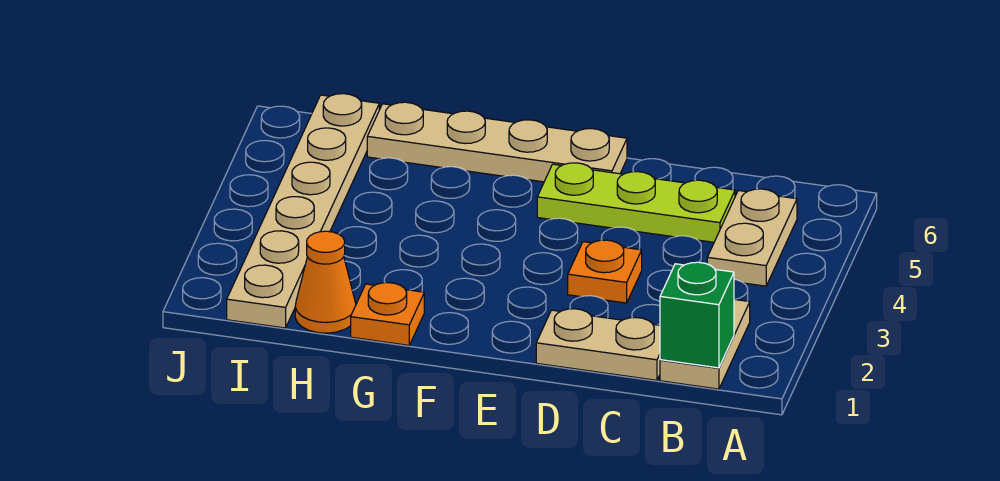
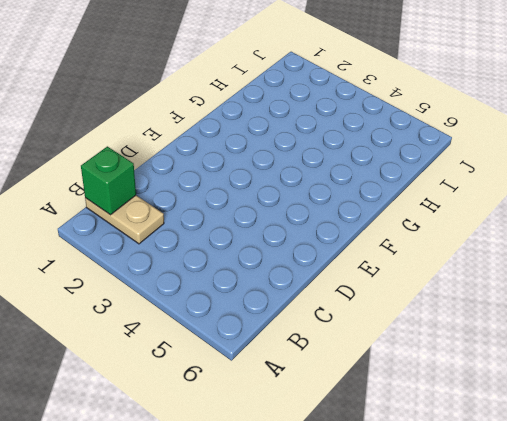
none -> tan 1x2 plate [707,189,797,286]
none -> tan 1x2 plate [536,309,660,380]

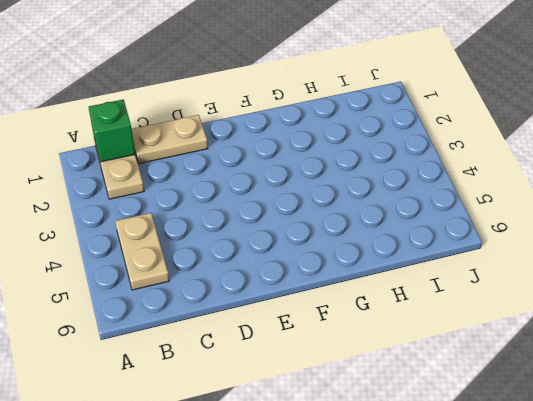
none -> lime 1x3 plate [537,163,735,242]
none -> orange 1x1 plate [568,240,642,303]

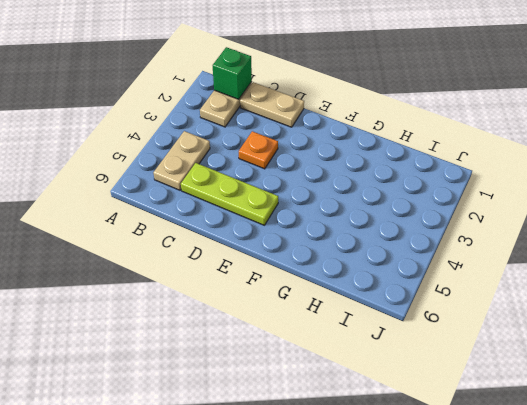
none -> tan 1x4 plate [367,102,627,182]
none -> orange 1x1 plate [351,283,424,345]

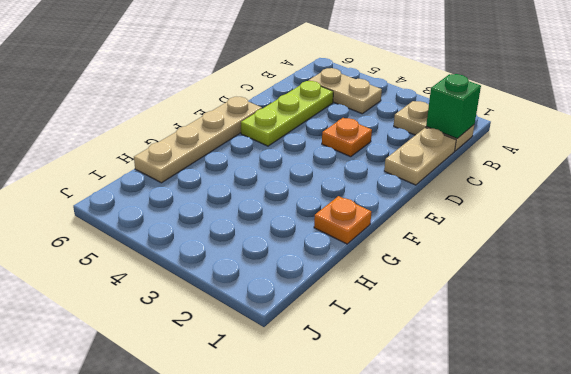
none -> orange 1x1 cone [295,231,356,333]
none -> tan 1x6 plate [227,94,379,328]

